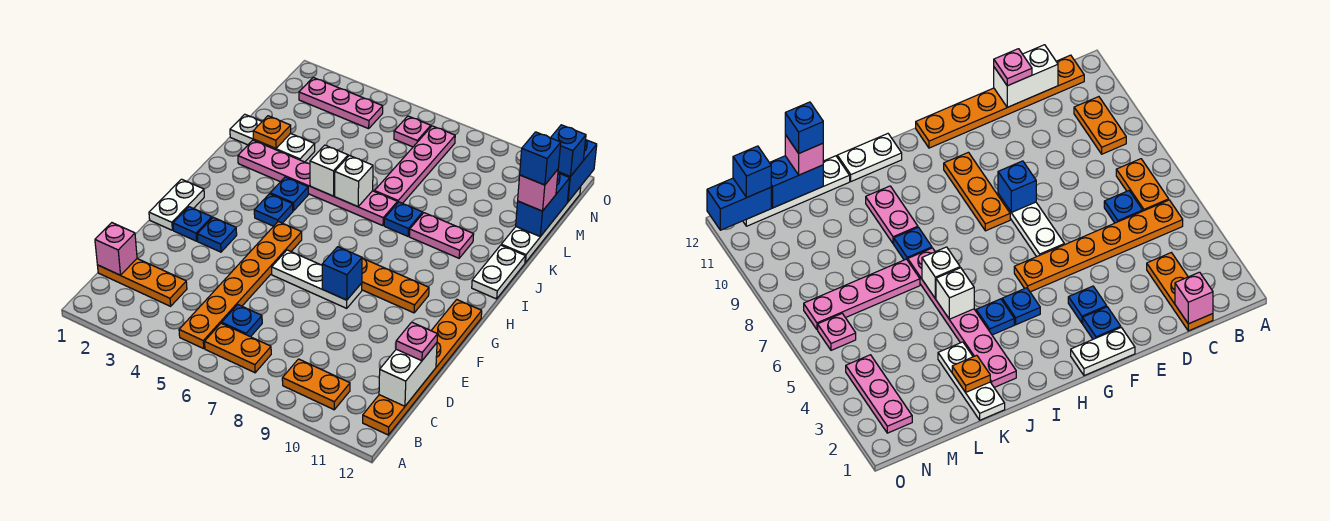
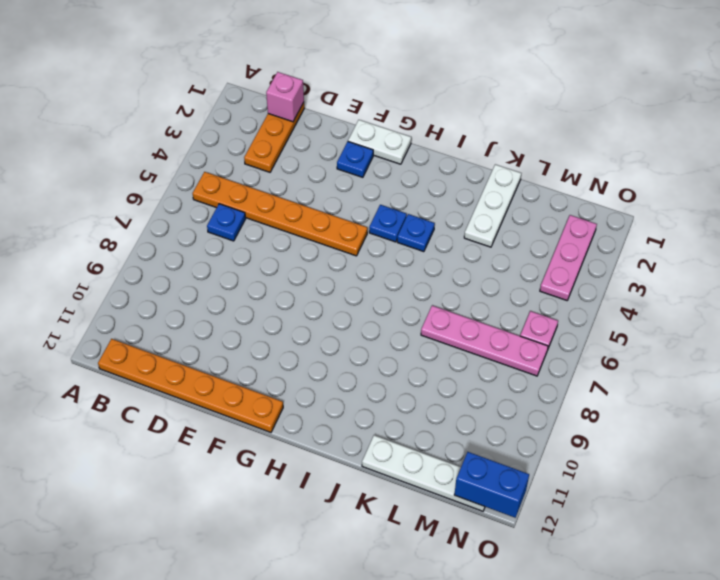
none -> orange 1x2 plate [205,323,271,373]
none -> orange 1x2 plate [282,359,350,410]
none -> blue 1x1 plate [197,217,237,252]
none -> white 1x3 plate [272,250,362,308]

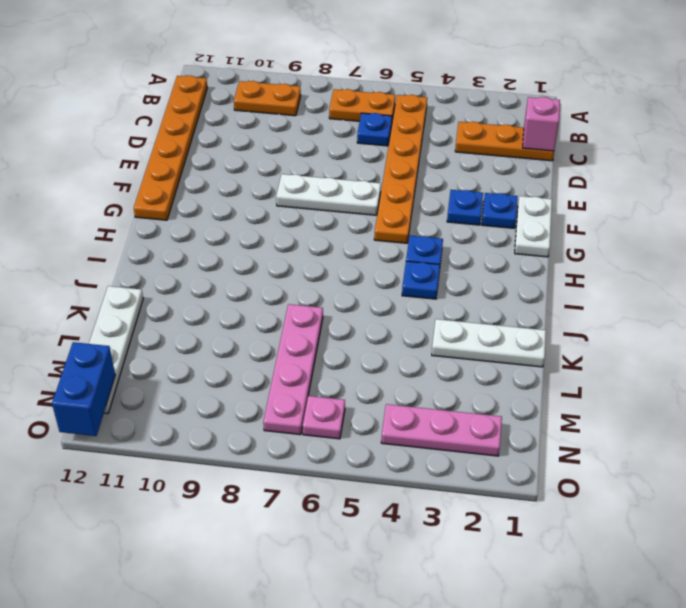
none -> orange 1x3 plate [362,258,429,313]
none -> white 1x2 plate [472,245,525,299]
none -> pink 1x6 plate [238,140,398,226]
none -> blue 1x1 plate [384,202,423,236]

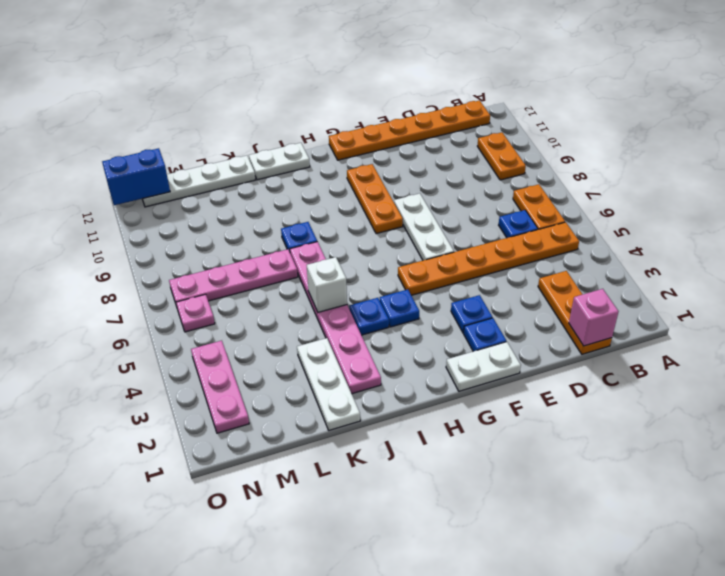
none -> pink 1x2 plate [409,213,474,258]
none -> white 1x2 brick [379,343,437,406]
none -> blue 1x1 brick [322,247,362,300]
none -> white 1x1 brick [335,156,373,207]

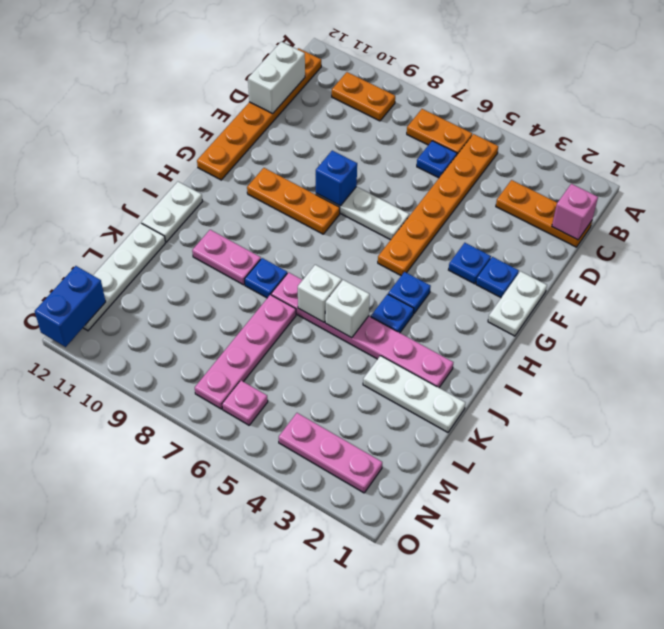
none -> orange 1x1 plate [253,116,291,148]
none -> blue 1x2 brick [516,173,570,236]
none -> pink 1x1 plate [396,322,438,361]
none -> pink 1x1 brick [518,170,558,211]

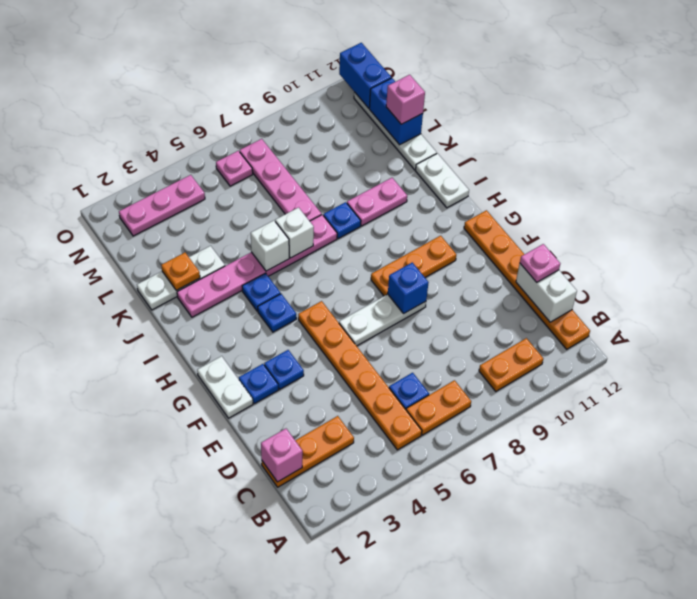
none -> blue 1x1 brick [551,125,586,176]
none -> blue 1x1 brick [520,132,561,185]

